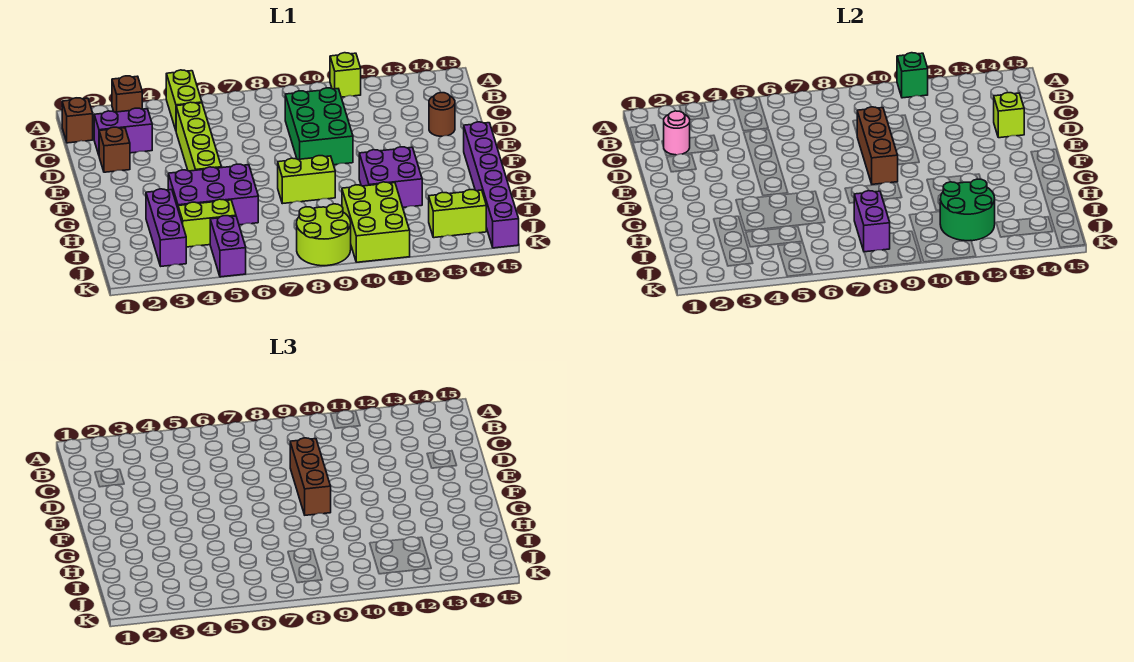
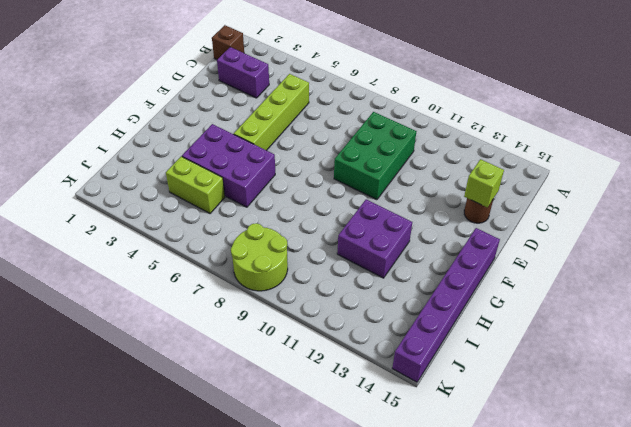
none -> brown 1x1 brick [112,76,142,112]
none -> lime 1x2 brick [166,70,202,130]
none -> lime 1x1 brick [330,53,361,97]

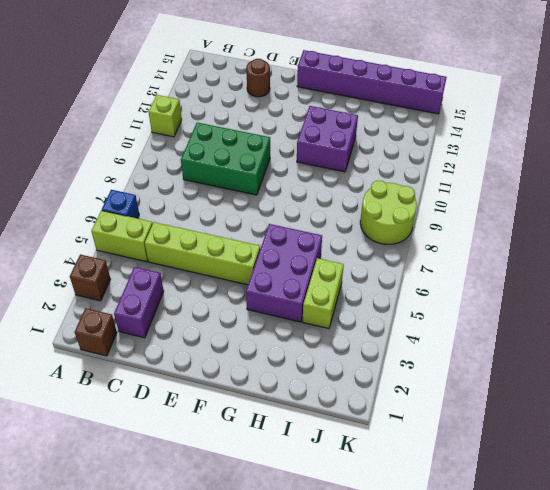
blue 1x1 brick [102,190,139,218] -> none
none -> brown 1x1 brick [99,127,130,172]
none -> lime 1x2 brick [278,156,335,204]
none -> purple 1x3 brick [146,189,186,266]

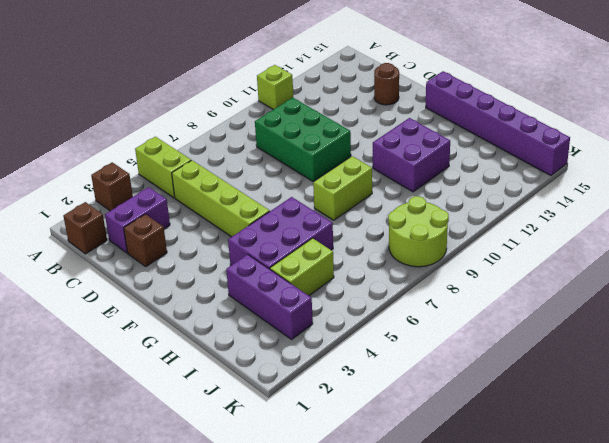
none -> lime 2x3 brick [342,182,410,262]
none -> purple 1x2 brick [210,216,246,277]
none -> lime 1x2 brick [429,189,486,238]

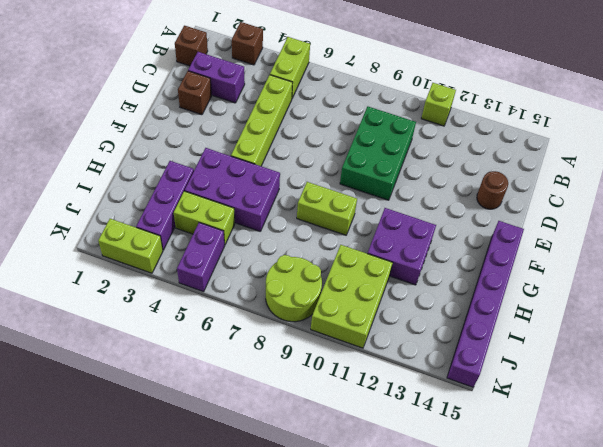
lime 1x2 brick [98,219,163,273] -> lime 1x2 brick moved to [429,189,486,238]
none -> green 1x1 brick [897,53,928,98]
none -> pink 1x1 round brick [664,111,690,155]
none -> brown 1x3 brick [857,107,898,184]

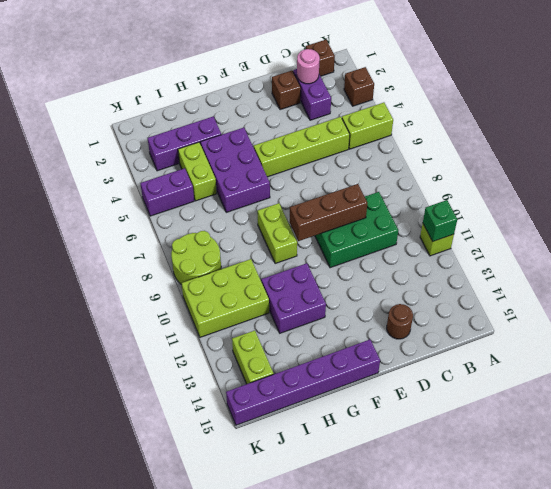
none -> lime 1x1 brick [994,93,1024,138]
none -> purple 1x2 brick [854,191,890,252]
none -> green 2x2 round brick [940,179,995,241]

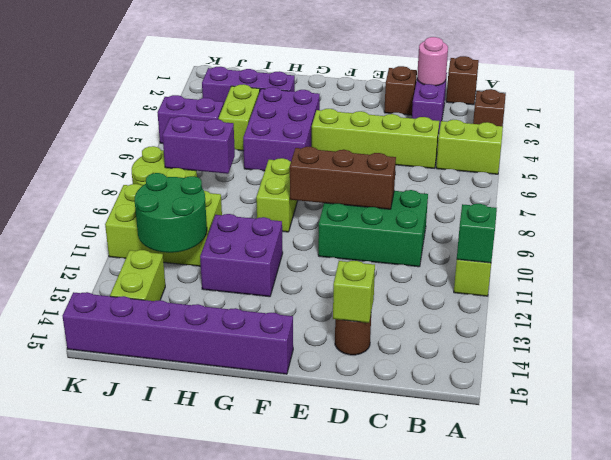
none -> brown 1x3 brick [290,438,331,515]

